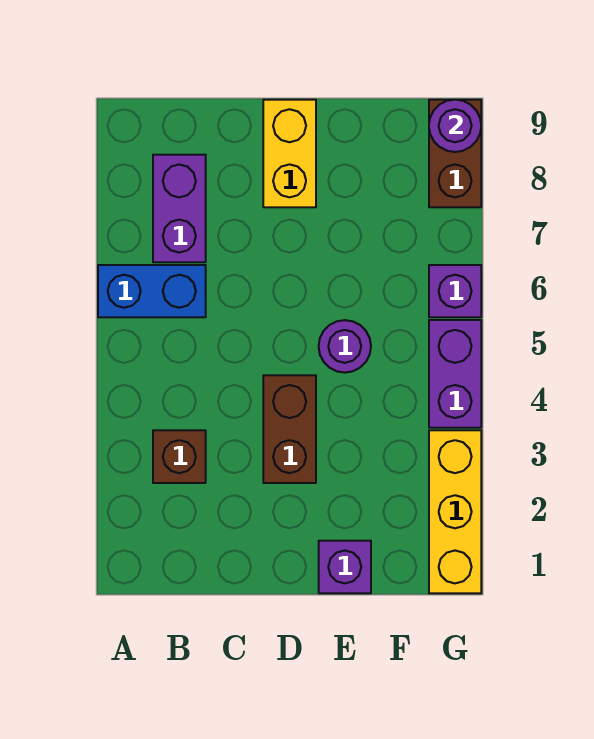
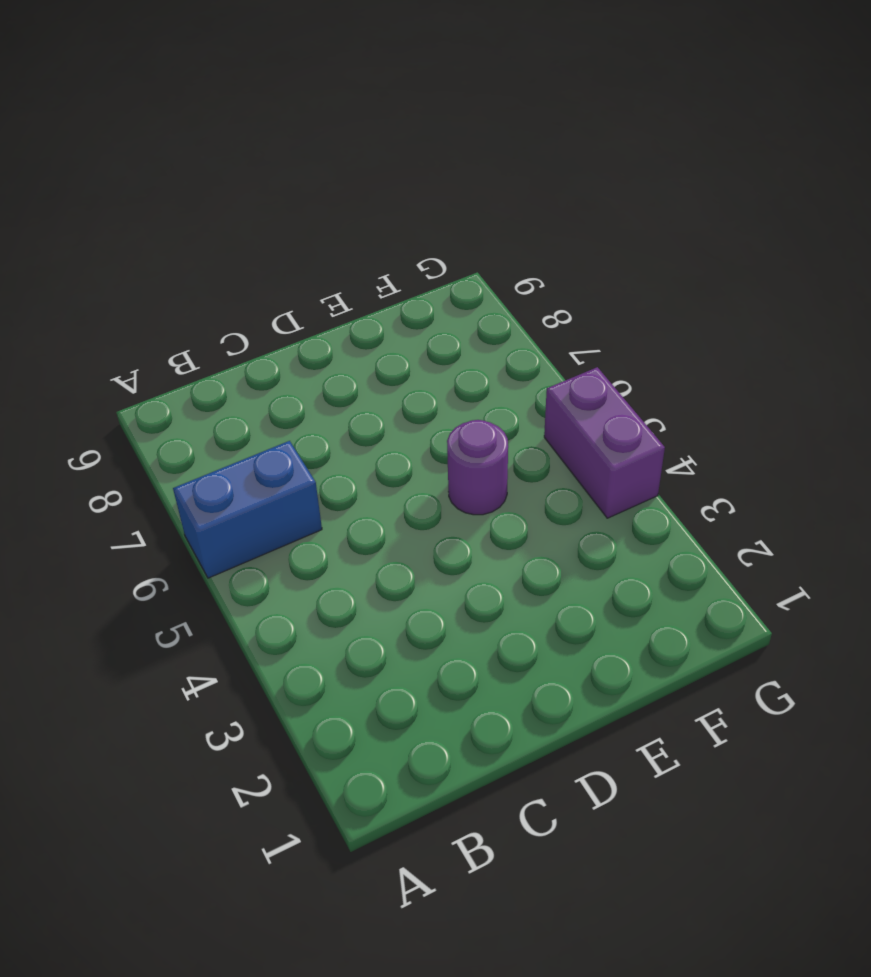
none -> brown 1x1 brick [153,430,206,483]
none -> purple 1x2 brick [153,155,206,262]
none -> brown 1x2 brick [263,375,316,483]

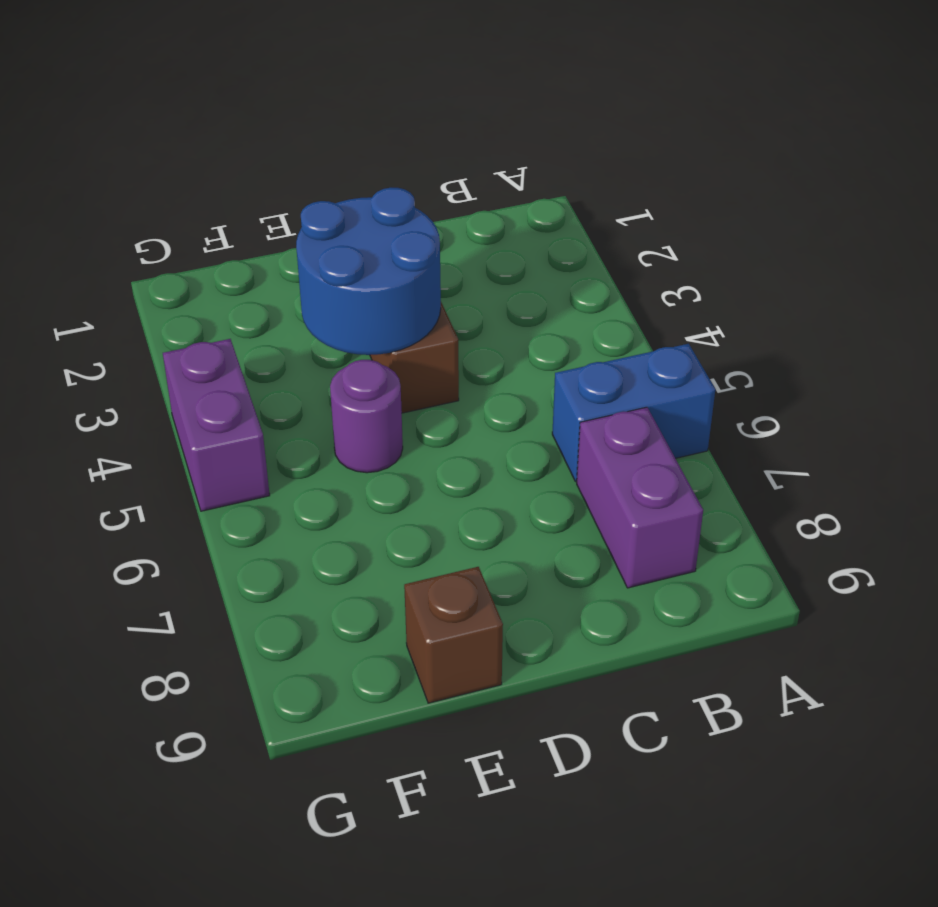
blue 2x2 round brick [296,188,441,355] -> none
brown 1x1 brick [404,567,503,703] -> brown 1x1 brick moved to [153,430,206,483]
none -> yellow 1x2 brick [263,100,316,207]
none -> purple 1x1 brick [319,541,371,593]
none -> yellow 1x3 brick [429,430,481,593]

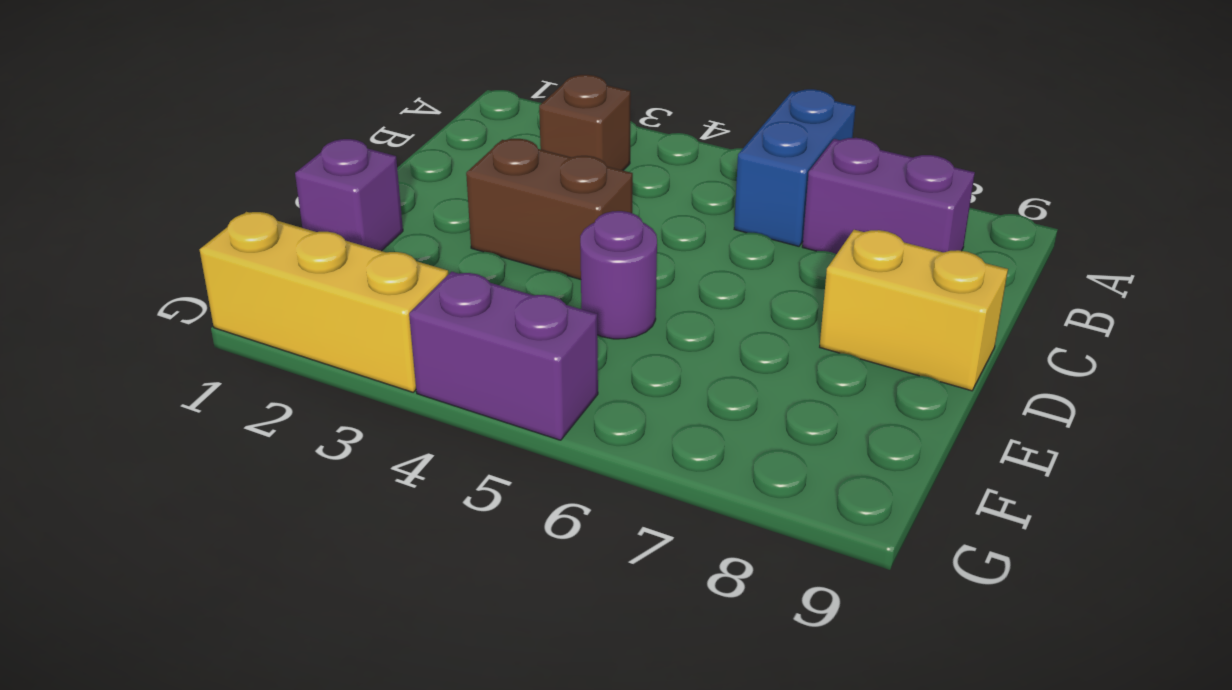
none -> purple 1x1 brick [429,265,481,317]
none -> brown 1x2 brick [429,100,481,207]
none -> purple 1x1 round brick [429,100,481,152]

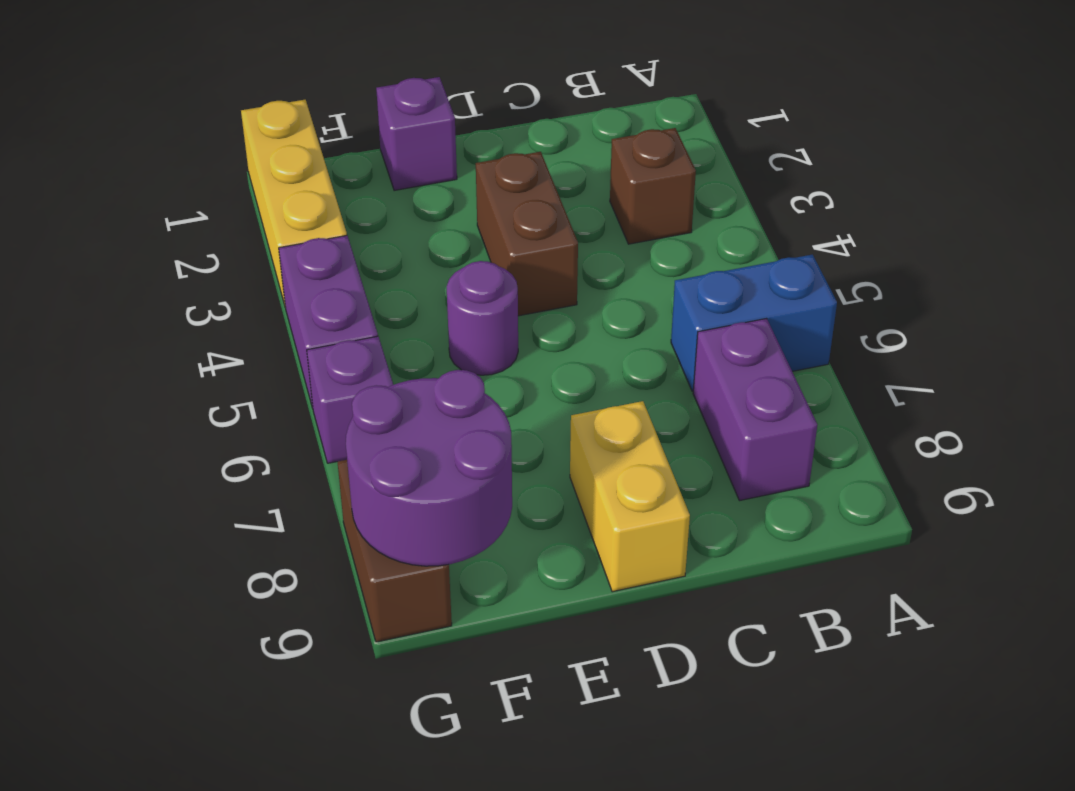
purple 2x2 round brick [346,370,512,566] -> purple 1x1 round brick [429,100,481,152]

